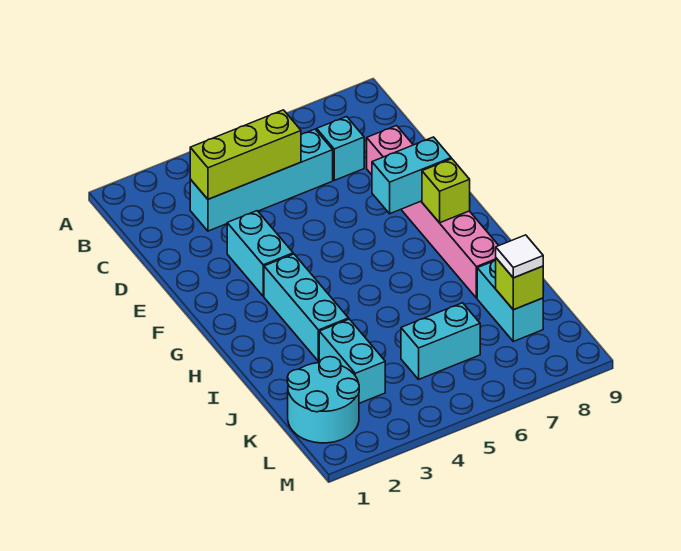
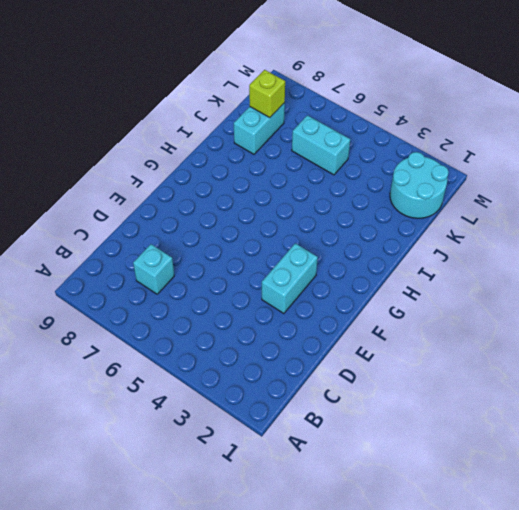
none -> cyan 1x4 brick [190,129,333,231]
none -> pink 1x6 brick [367,126,499,298]
none -> cyan 1x3 brick [264,254,349,361]

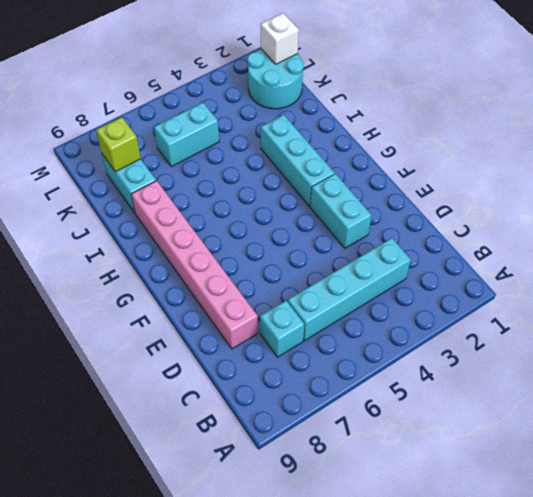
white 1x1 brick [261,13,299,64] -> none
none -> cyan 1x2 brick [319,319,385,403]
none -> lime 1x3 brick [190,110,301,199]
none -> cyan 1x2 brick [372,137,451,214]

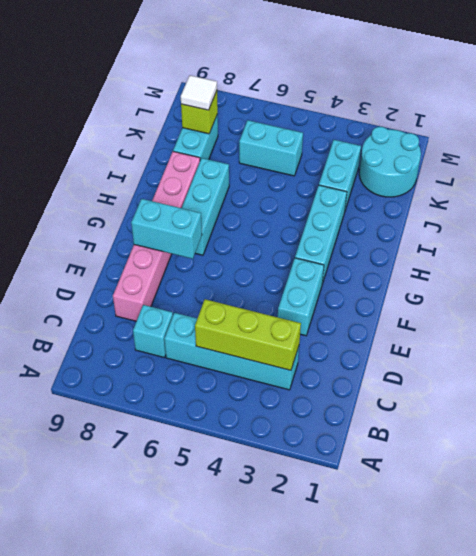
cyan 1x3 brick [182,158,229,255] -> none
none -> lime 1x1 brick [422,159,470,223]

